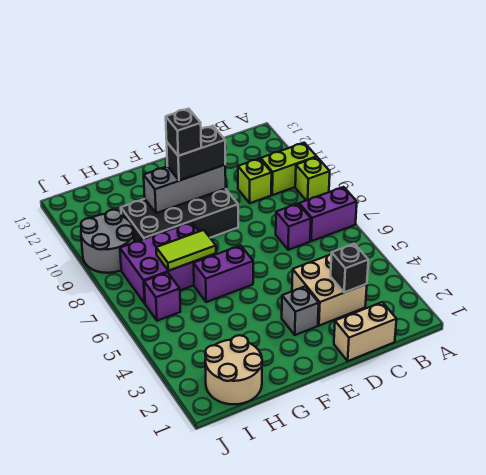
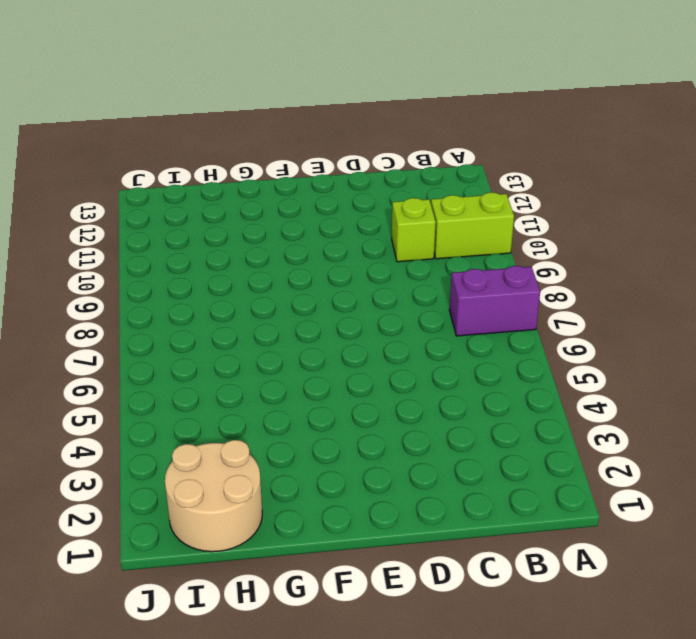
none -> lime 1x1 brick [295,157,330,200]
none -> tan 1x2 brick [334,302,397,361]
none -> tan 2x2 brick [292,254,367,326]

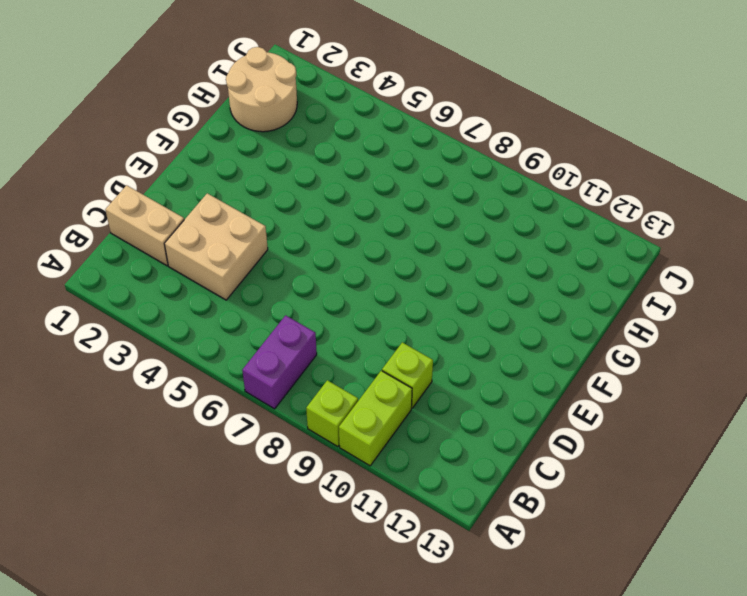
tan 1x2 brick [105,185,184,266] -> tan 1x2 brick turned to [334,302,397,361]
none -> purple 1x1 brick [276,204,311,250]
none -> grey 1x1 brick [282,287,319,335]
none -> black 2x4 brick [121,189,238,242]

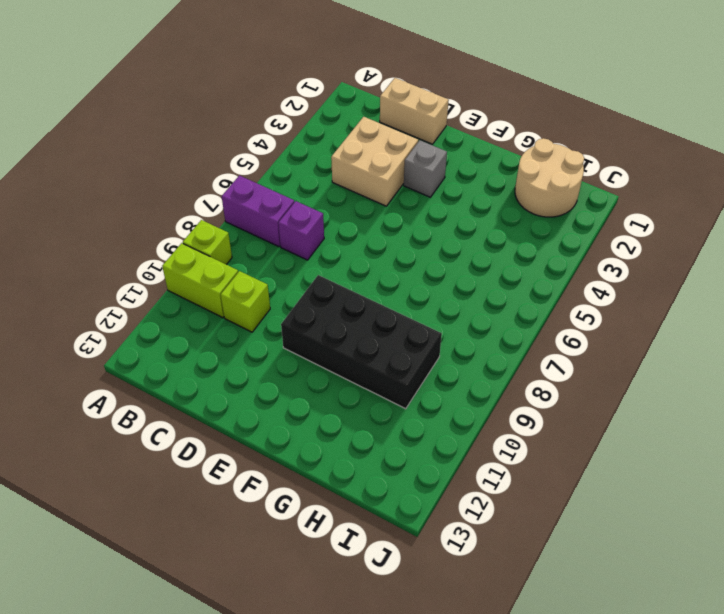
none -> purple 1x2 brick [194,245,253,302]
none -> purple 2x3 brick [120,222,216,303]
none -> purple 1x1 brick [144,272,181,321]

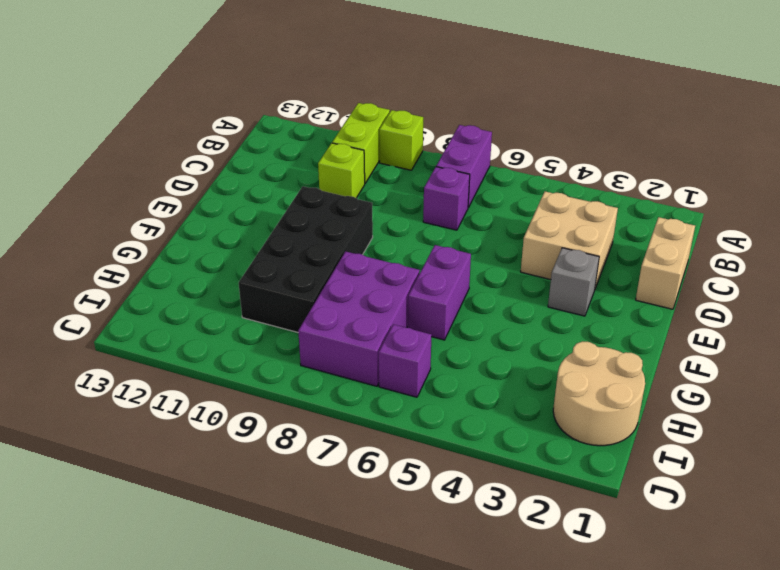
none -> grey 2x2 round brick [81,210,134,273]
none -> black 1x1 brick [331,244,368,293]
none -> grey 1x3 brick [144,165,226,213]

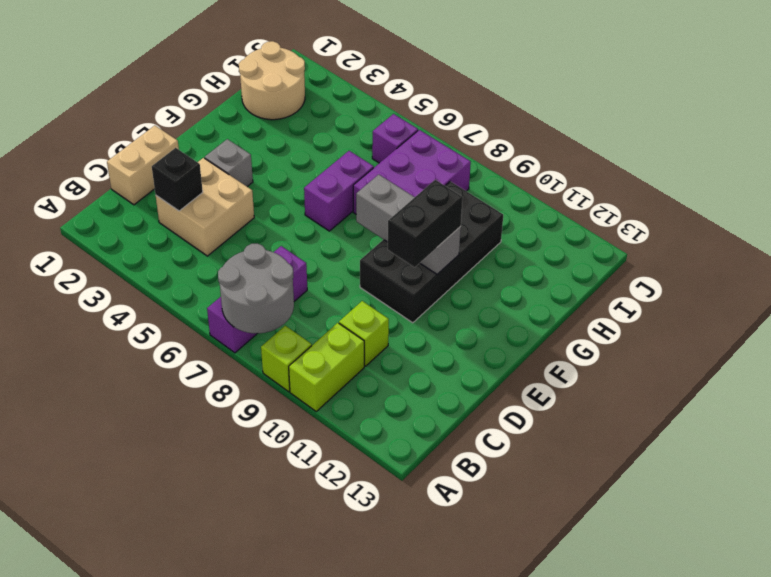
grey 2x2 round brick [218,244,294,333] -> grey 2x2 round brick moved to [81,210,134,273]
grey 1x3 brick [356,175,461,274] -> grey 1x3 brick turned to [144,165,226,213]
none -> lime 1x2 tile [156,230,216,271]
none -> black 1x1 brick [166,109,201,156]

